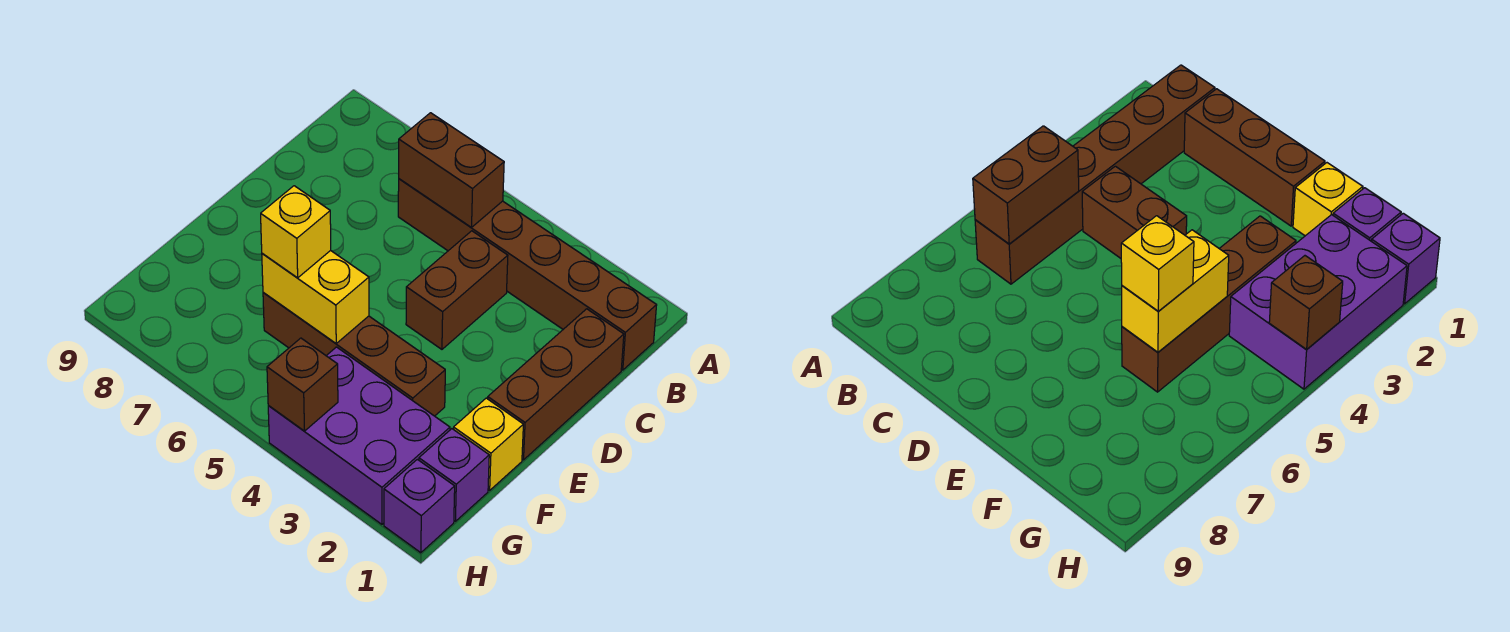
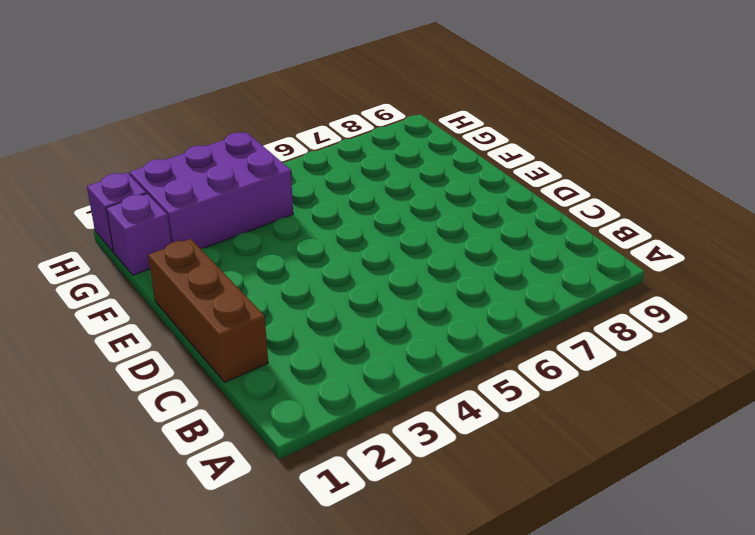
none -> brown 1x6 brick [398,179,657,370]
none -> brown 1x2 brick [406,231,508,349]
none -> yellow 1x1 brick [453,398,523,490]

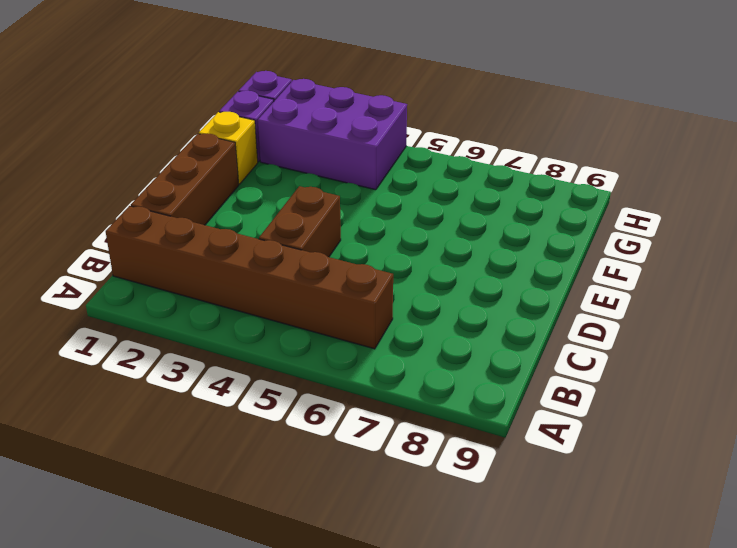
none -> brown 1x4 brick [263,292,445,416]
none -> brown 1x2 brick [399,113,504,227]
none -> yellow 1x2 brick [262,250,369,343]

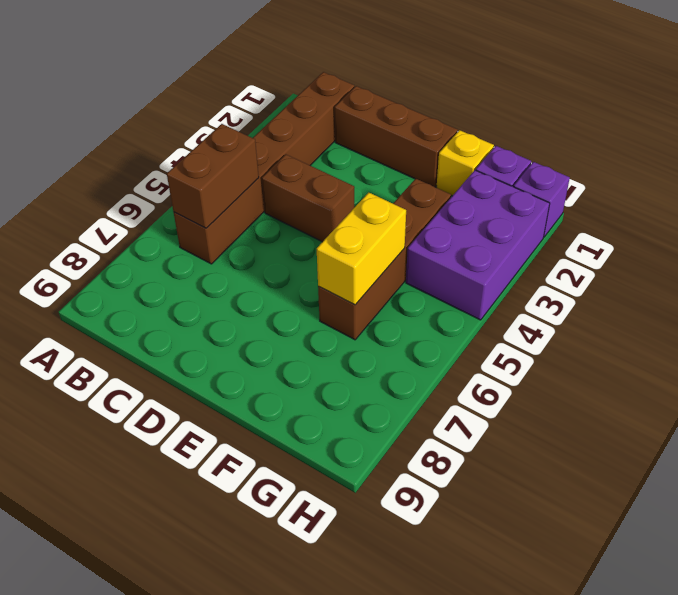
none -> brown 1x1 brick [267,338,338,431]
none -> yellow 1x1 brick [261,186,331,278]

